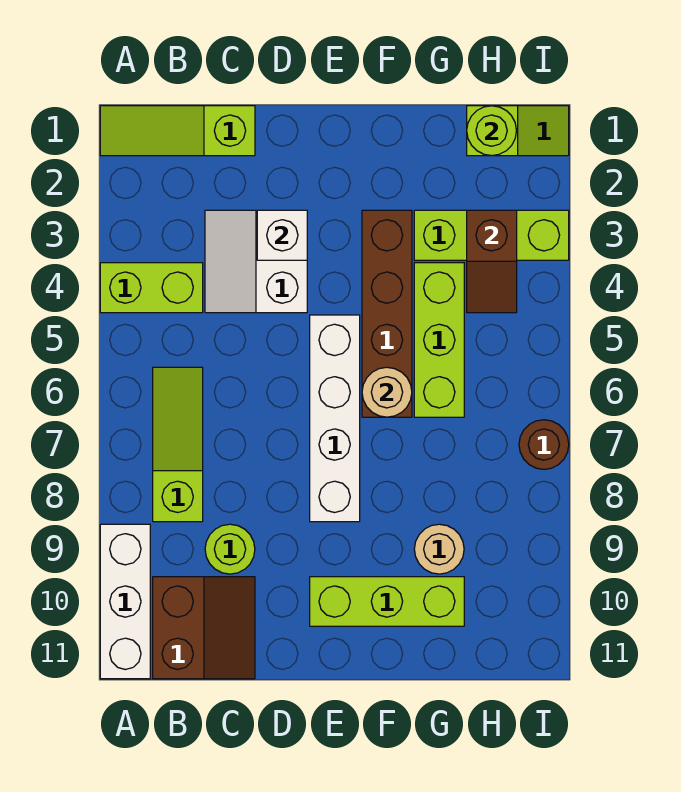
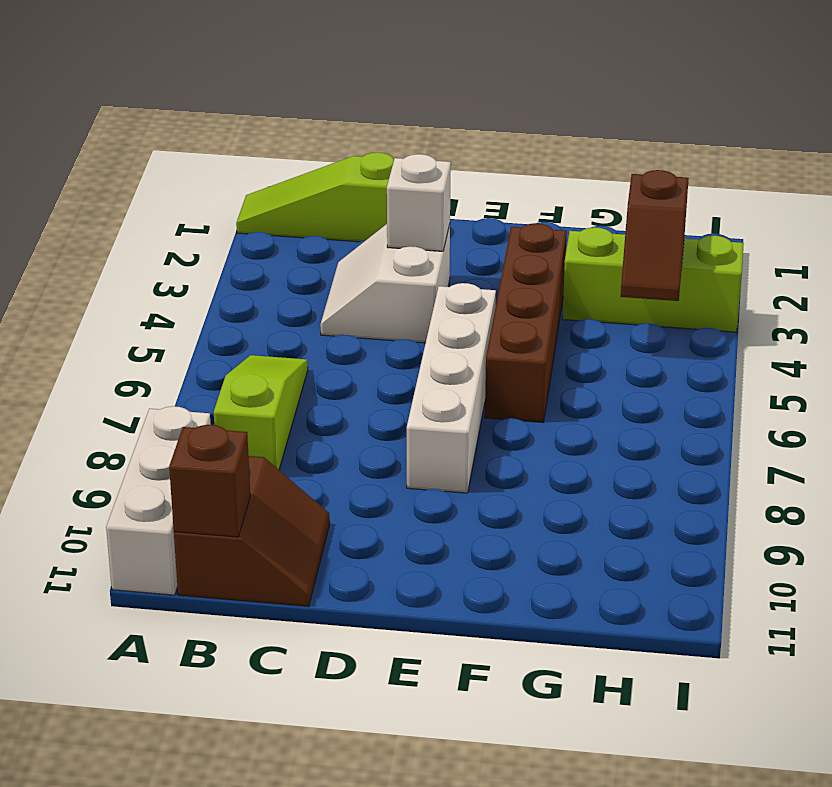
brown 1x1 brick [169,425,250,537] -> none
none -> lime 1x2 brick [100,263,203,313]
none -> lime 1x1 round brick [205,524,255,574]
none -> lime 1x3 brick [310,577,464,626]

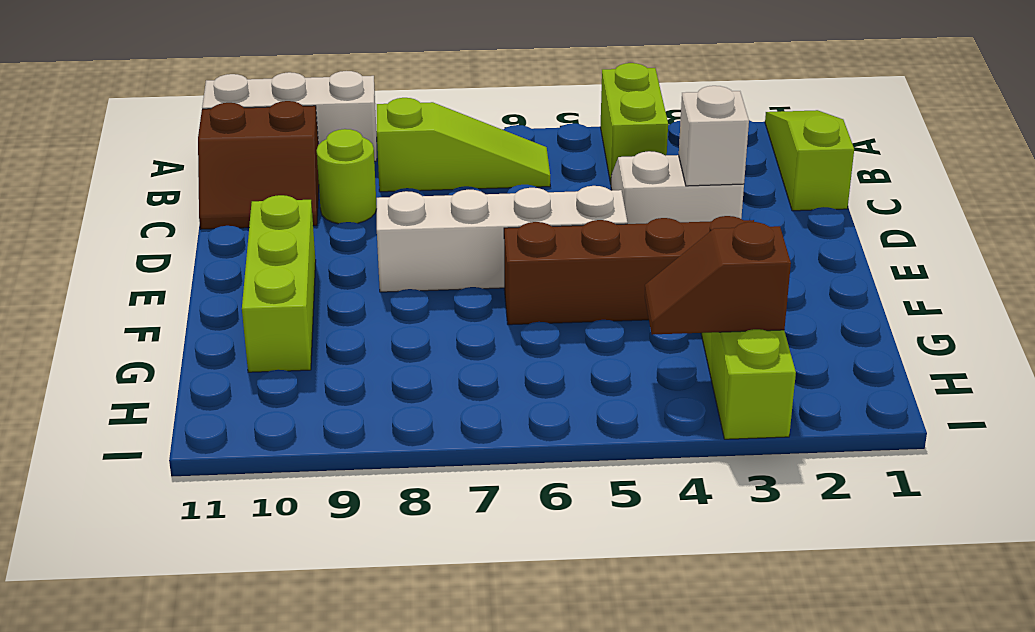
none -> lime 1x3 brick [414,263,464,417]
none -> tan 1x1 round brick [414,524,464,574]
none -> lime 1x2 slope [467,106,569,156]

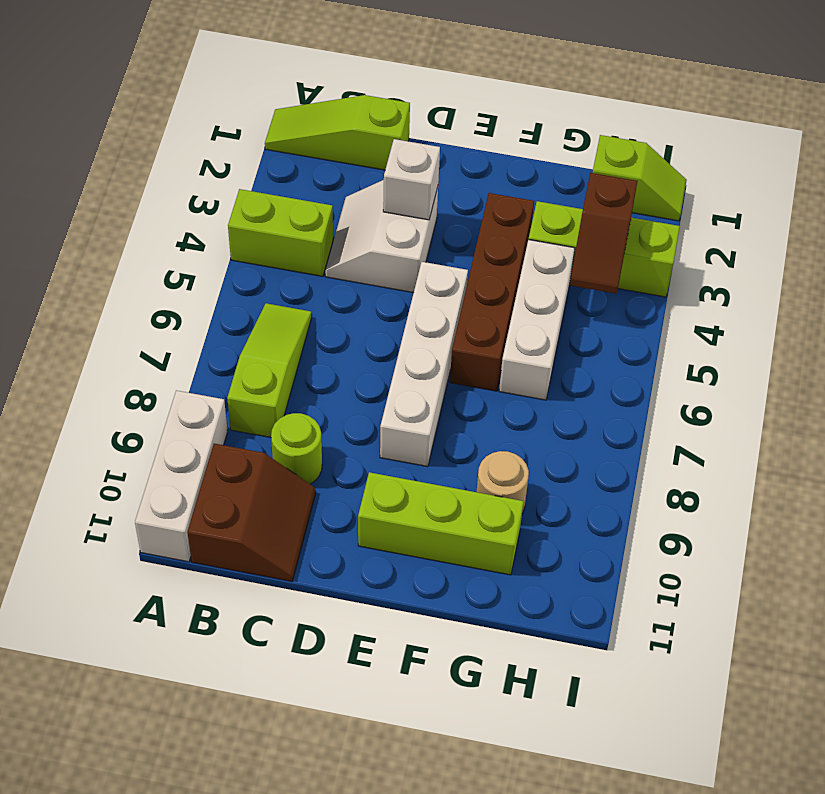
white 1x3 brick [499,240,575,400] -> lime 1x3 brick [414,263,464,417]
none -> brown 1x1 round brick [519,420,569,469]
none -> tan 1x1 round brick [362,367,412,417]
none -> lime 1x1 round brick [467,106,516,156]

